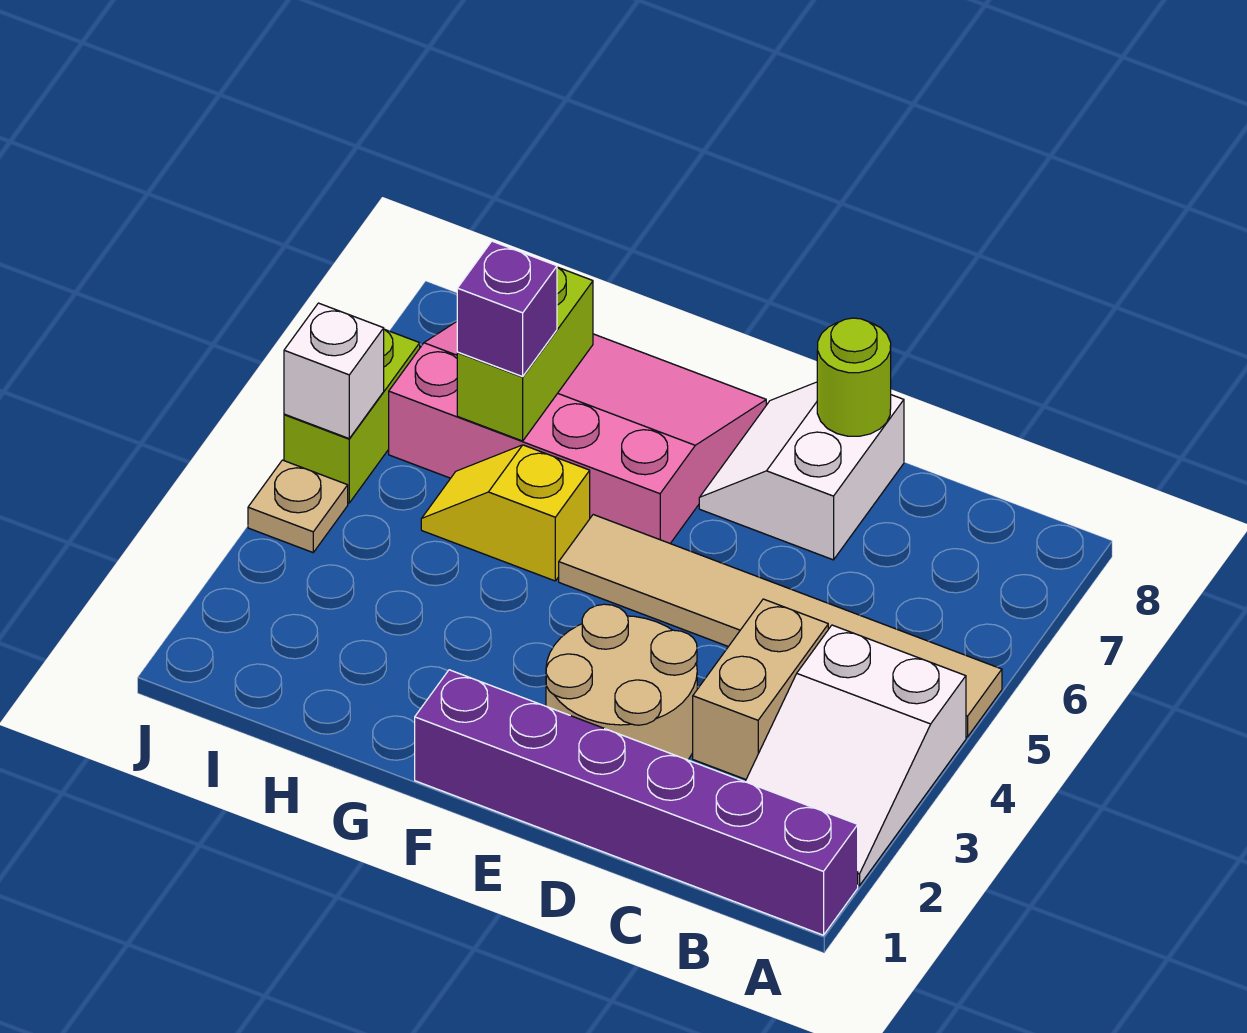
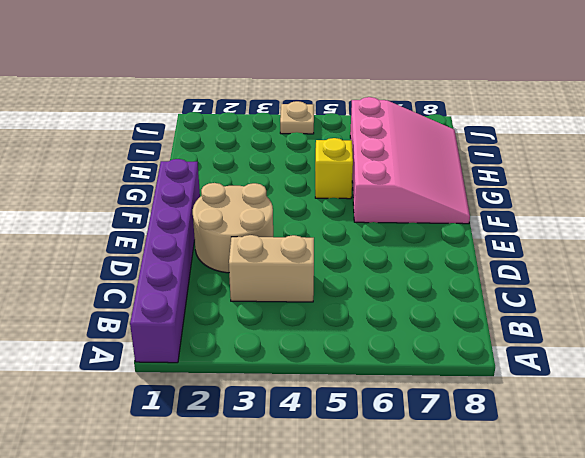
none -> white 2x3 slope [745,625,966,886]
none -> tan 1x6 tile [559,515,1002,737]
none -> white 2x2 slope [699,382,904,560]

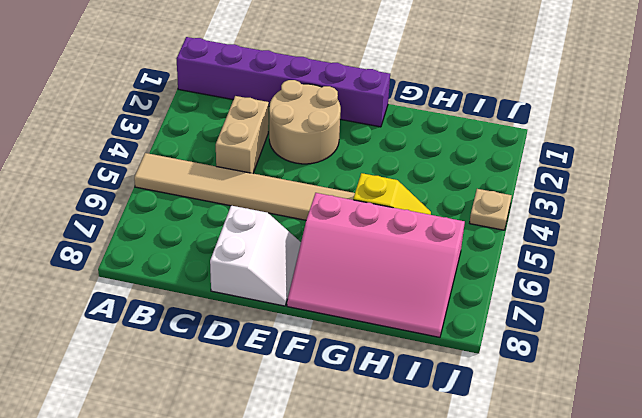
none -> white 2x3 slope [745,625,966,886]
none -> lime 1x2 brick [284,329,420,503]
none -> lime 1x1 round brick [817,318,891,436]

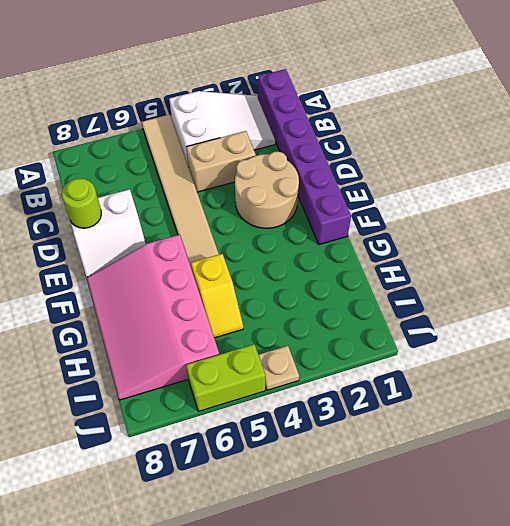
none -> lime 1x2 brick [457,267,593,441]
none -> white 1x1 brick [284,303,384,439]
none -> purple 1x1 brick [457,241,557,377]

